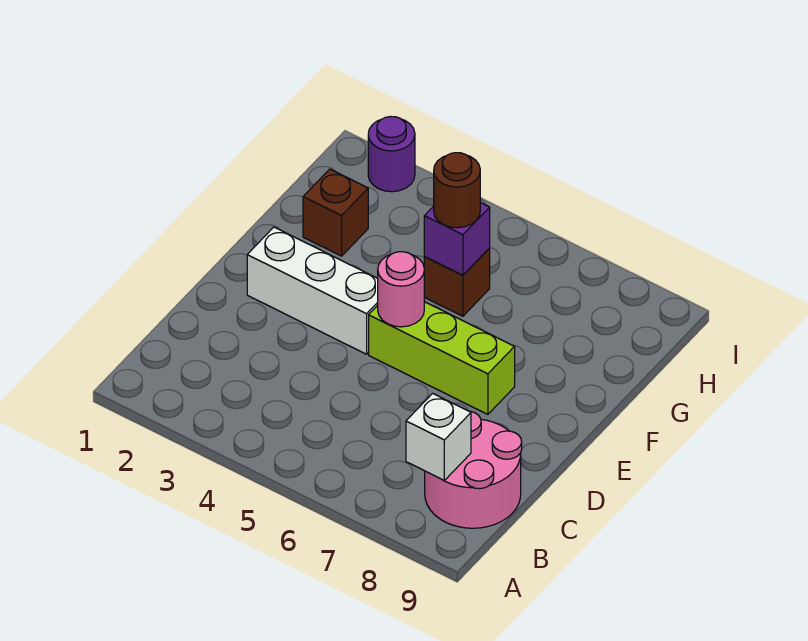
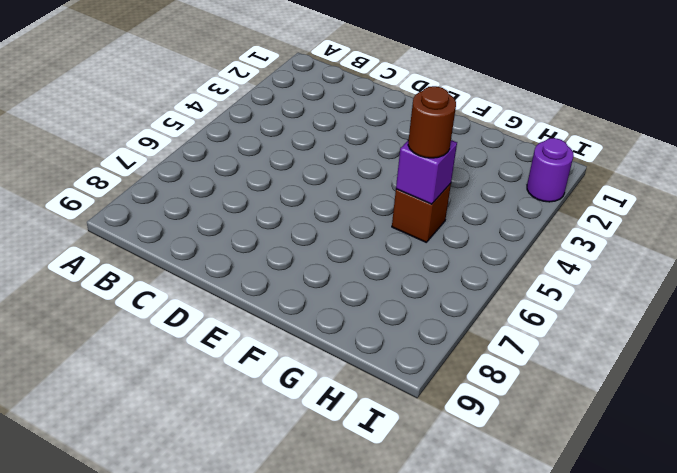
none -> pink 2x2 round brick [425,411,522,528]
none -> white 1x3 brick [247,227,378,354]

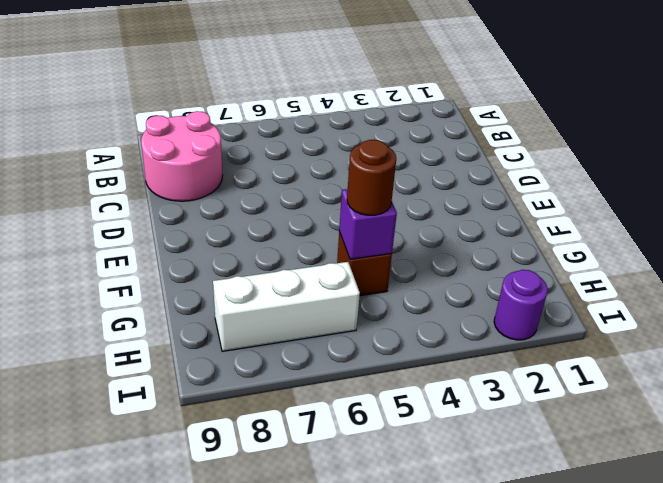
white 1x3 brick [213,262,360,351] -> white 1x3 brick moved to [247,227,378,354]
none -> lime 1x3 brick [369,302,515,414]
none -> brown 1x1 brick [303,169,368,256]

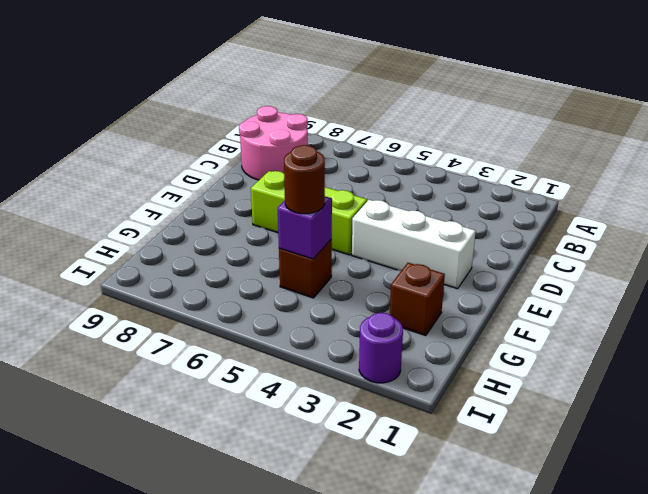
none -> white 1x1 brick [406,393,471,481]
none -> pink 1x1 round brick [378,252,424,327]

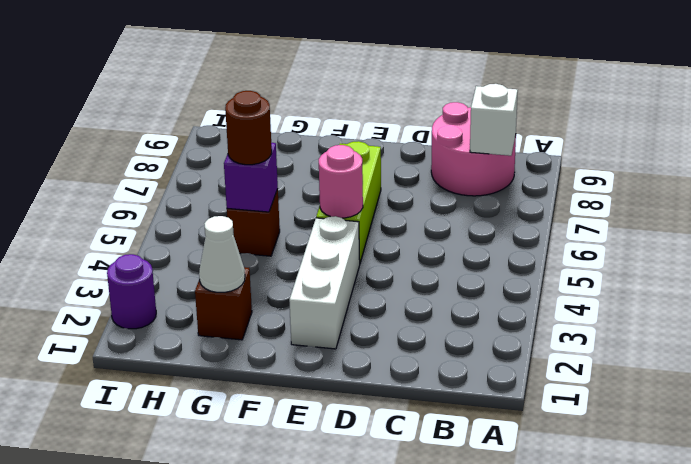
white 1x1 cone [199,216,245,292] -> none

